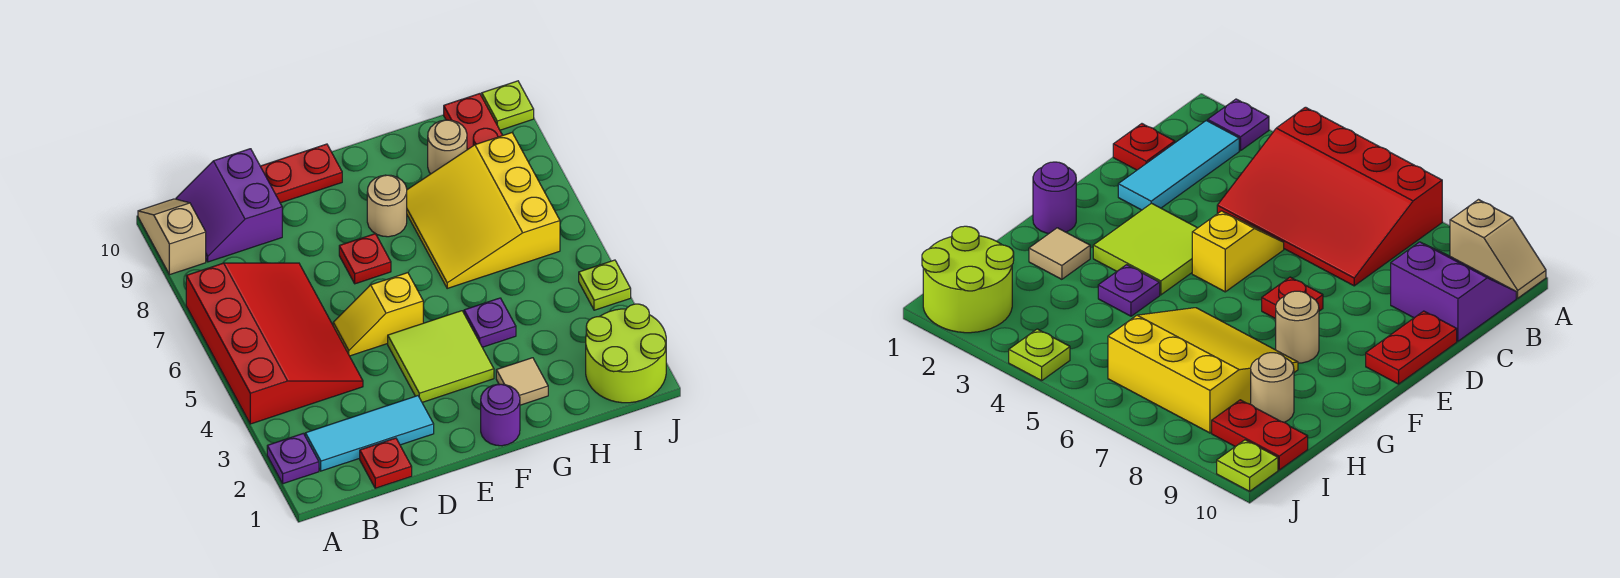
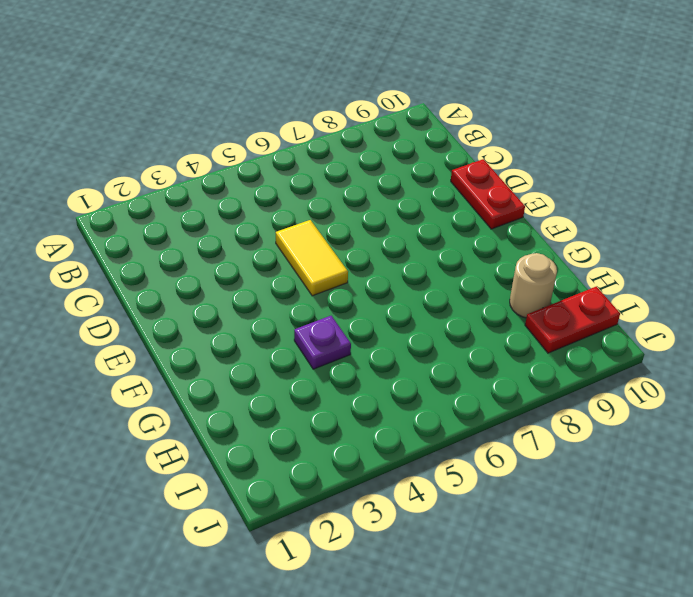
yellow 1x2 tile [275,220,348,296] -> yellow 1x2 slope [333,273,423,356]
none -> purple 1x1 plate [267,433,319,484]
none -> red 3x4 slope [186,263,363,424]
none -> tan 1x2 slope [138,199,206,275]

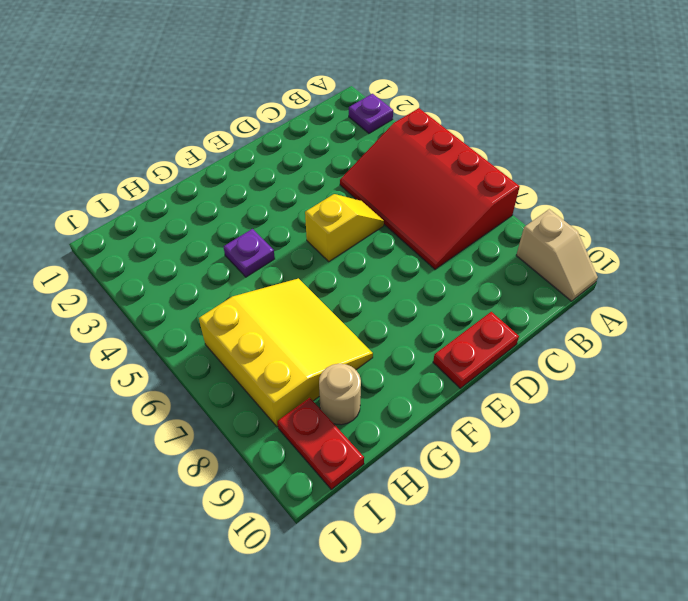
none -> cyan 1x3 tile [305,396,434,471]
none -> purple 2x2 slope [176,149,282,262]
none -> red 1x1 plate [360,438,412,488]

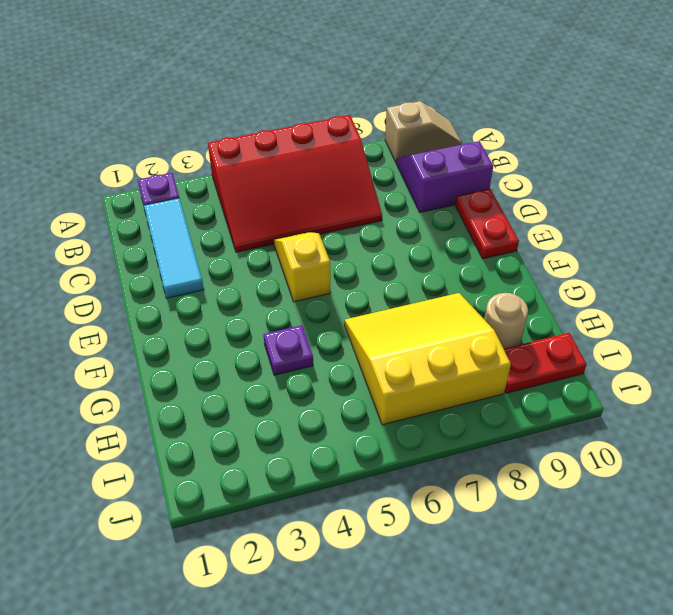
none -> red 1x1 plate [360,438,412,488]
none -> lime 2x2 tile [388,311,494,402]
none -> red 1x1 plate [339,234,391,284]

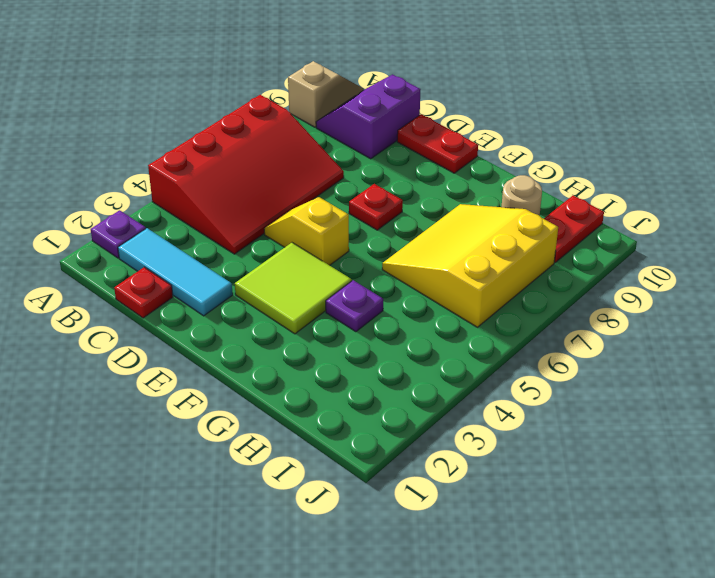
none -> purple 1x1 round brick [481,384,520,446]
none -> tan 1x1 round brick [367,175,407,237]
none -> tan 1x1 tile [496,358,548,405]

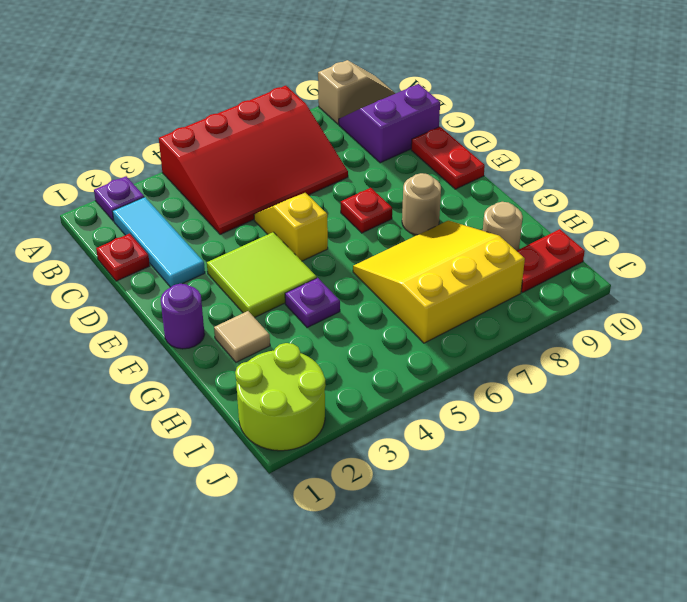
none -> lime 1x1 plate [579,260,631,310]
none -> lime 1x1 plate [482,81,534,130]

